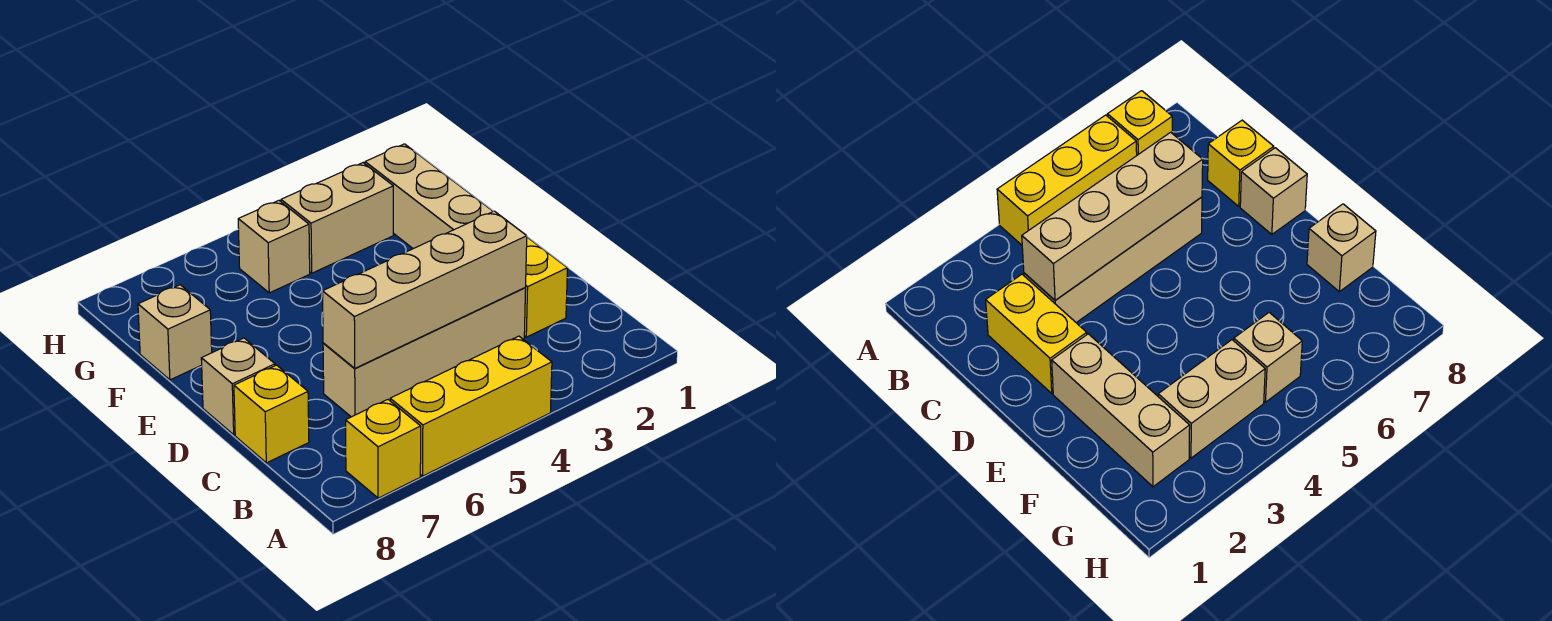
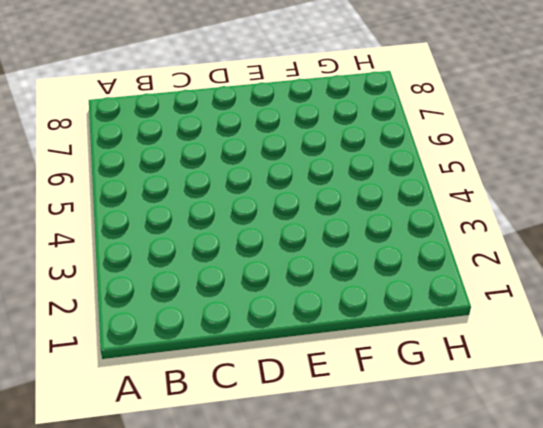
none -> yellow 1x3 brick [390,336,552,476]
none -> yellow 1x1 brick [346,400,421,498]

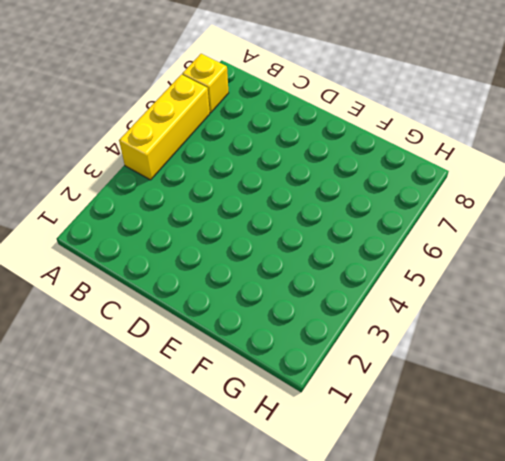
none -> yellow 1x2 brick [524,237,567,337]
none -> tan 1x4 brick [323,288,526,417]

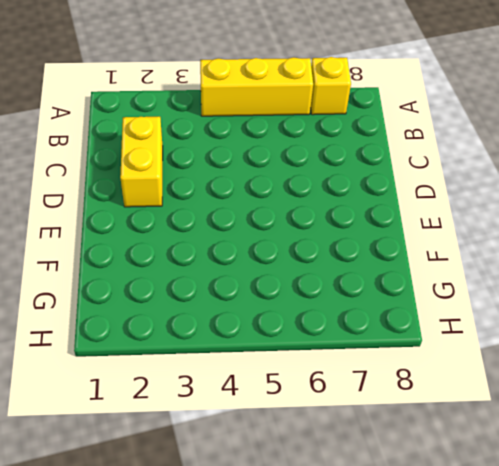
none -> tan 1x4 brick [323,288,526,417]
none -> yellow 1x1 brick [234,365,309,463]

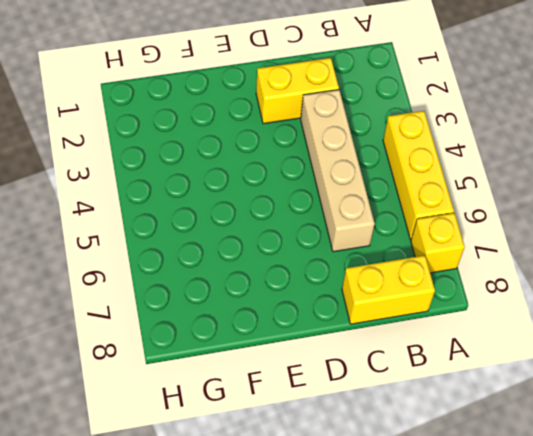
yellow 1x2 brick [342,255,435,324] -> yellow 1x1 brick [234,365,309,463]
none -> tan 1x1 brick [201,338,275,435]
none -> tan 1x3 brick [365,144,493,249]

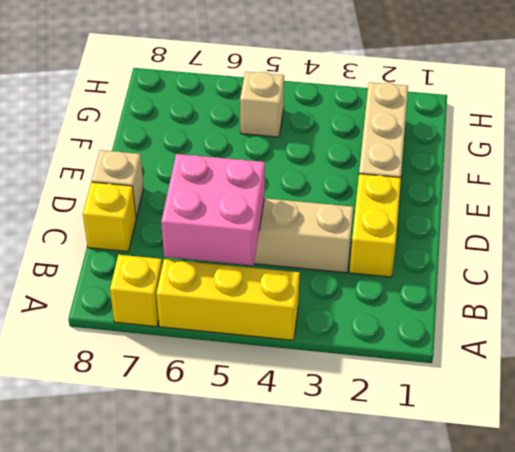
pink 2x2 brick [161,154,265,266] -> tan 1x4 brick [323,211,527,368]
none -> tan 1x1 brick [138,285,212,380]
none -> tan 1x2 brick [281,163,393,273]

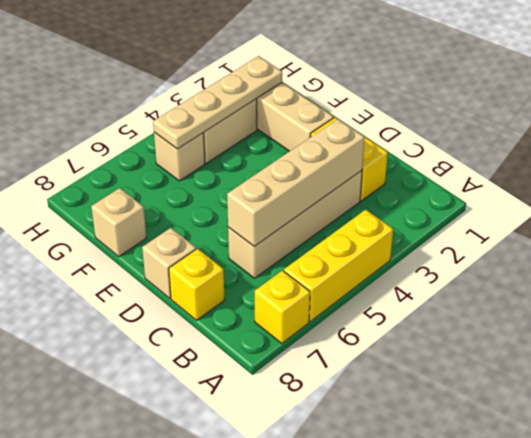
tan 1x4 plate [153,56,282,149] -> none

